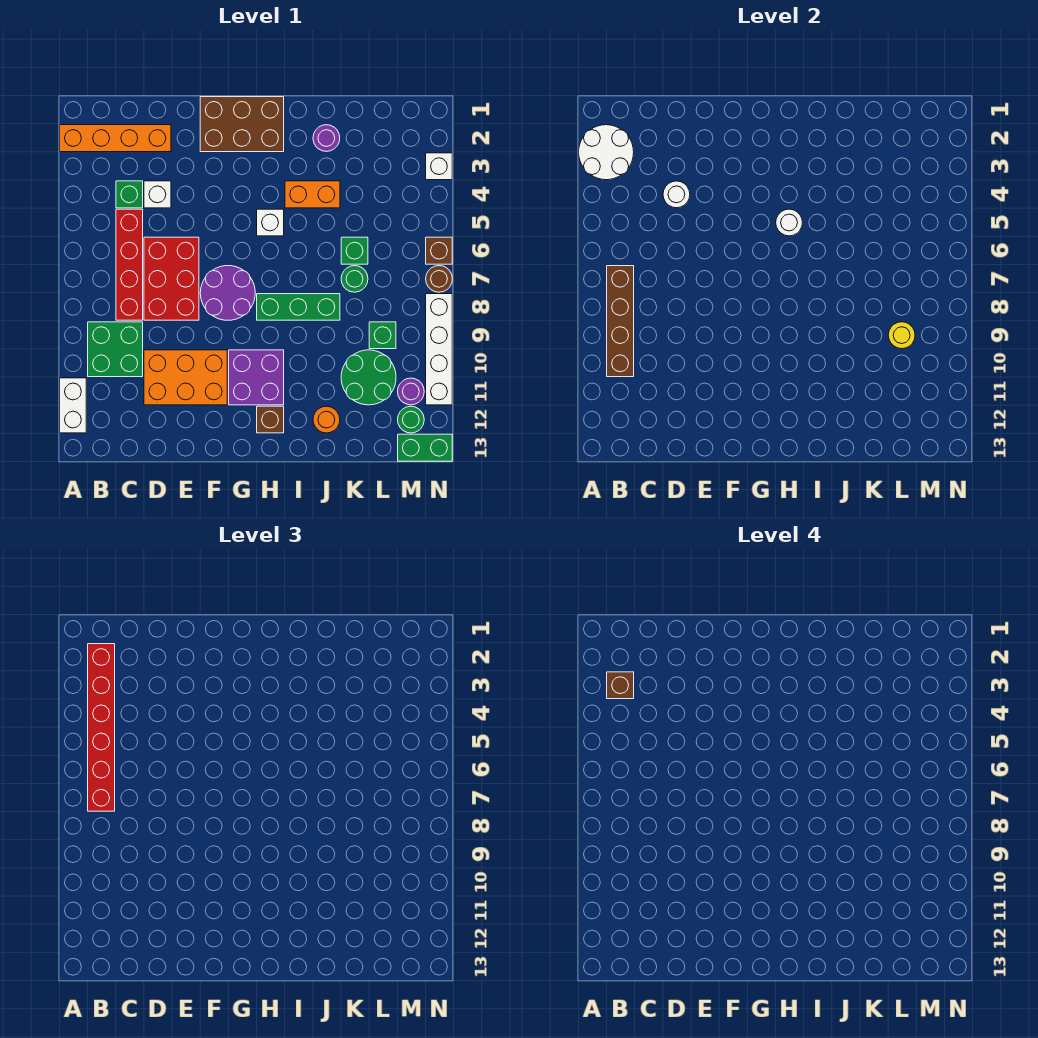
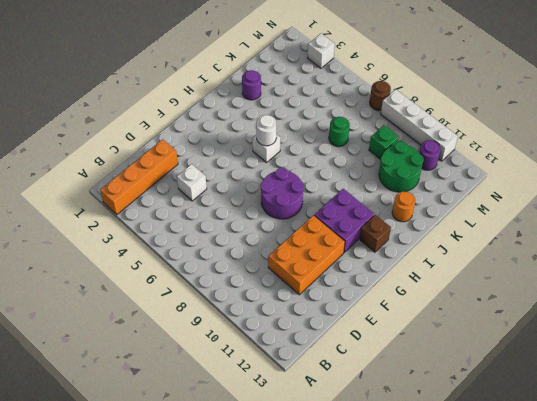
none -> white 1x2 brick [60,378,86,433]
none -> green 2x2 brick [88,322,143,377]
none -> green 1x1 brick [116,181,143,208]
none -> red 1x4 brick [116,209,143,320]

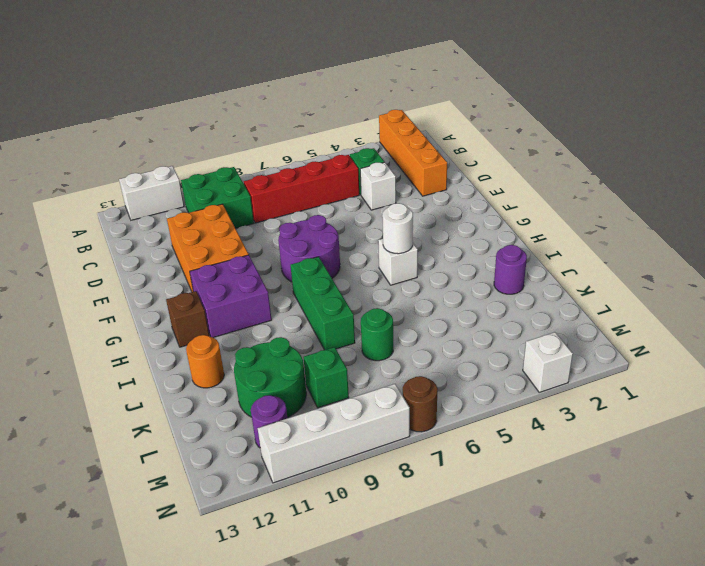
none -> red 2x3 brick [144,237,199,320]
none -> brown 2x3 brick [200,97,284,152]
none -> orange 1x2 brick [285,181,340,208]
none -> green 1x1 brick [341,237,368,264]

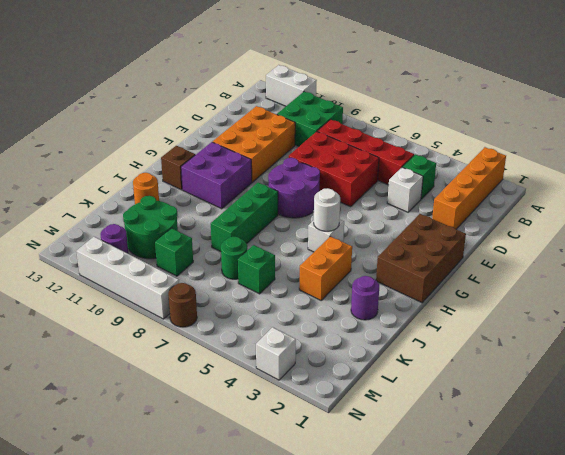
none -> green 1x1 round brick [398,406,424,433]
none -> green 1x2 brick [398,434,452,461]
none -> brown 1x1 brick [426,237,452,264]
none -> white 2x2 round brick [579,125,634,180]

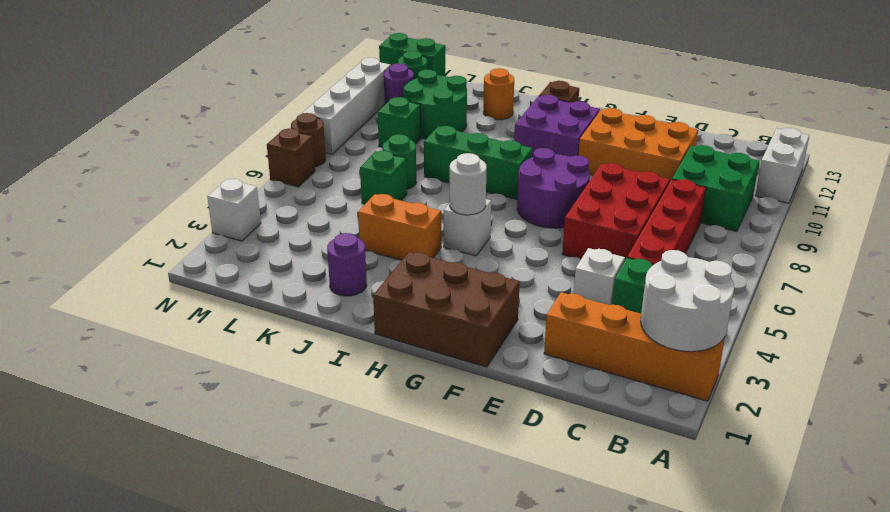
none -> brown 1x4 brick [607,266,634,377]
none -> white 1x1 round brick [663,181,690,208]
none -> yellow 1x1 round brick [888,322,915,349]
none -> red 1x6 brick [88,644,115,811]

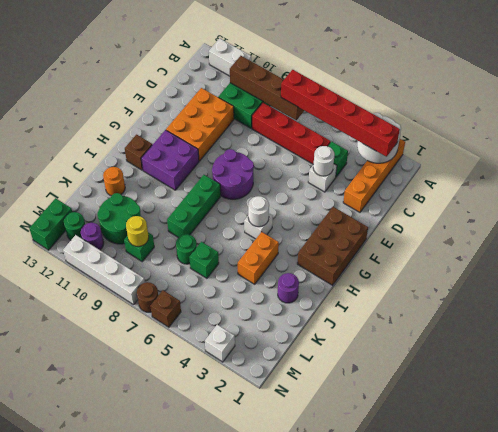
none -> red 2x3 brick [144,237,199,320]
none -> brown 1x1 brick [607,672,634,699]

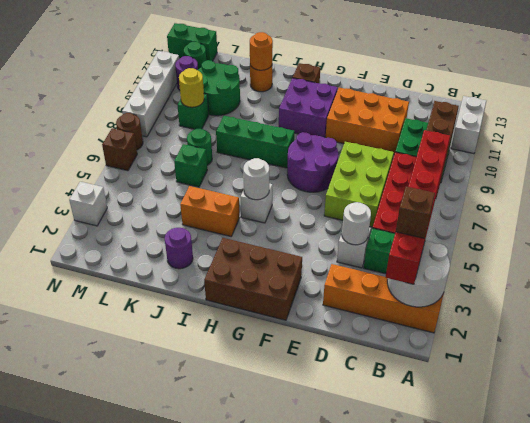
lime 2x3 brick [324,142,394,227] -> red 2x3 brick [144,237,199,320]
orange 1x1 round brick [250,32,273,70] -> none

